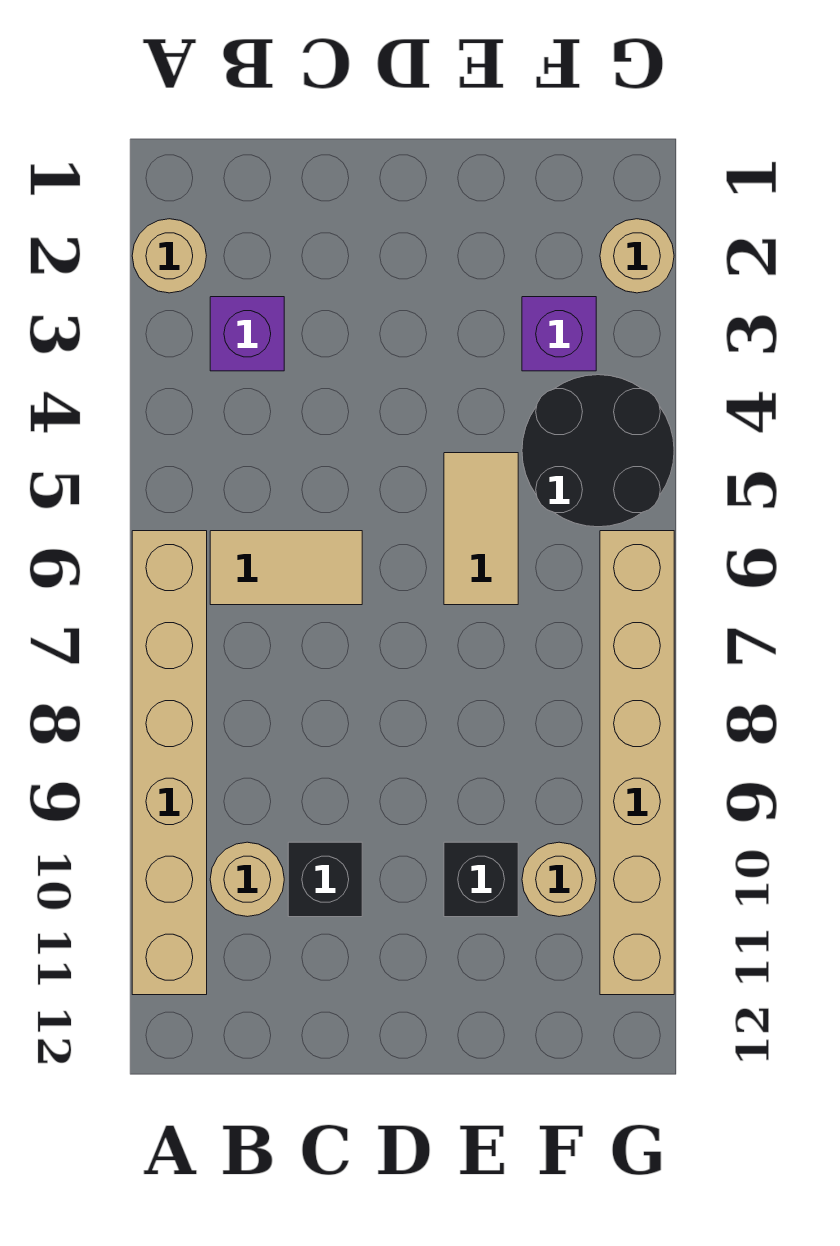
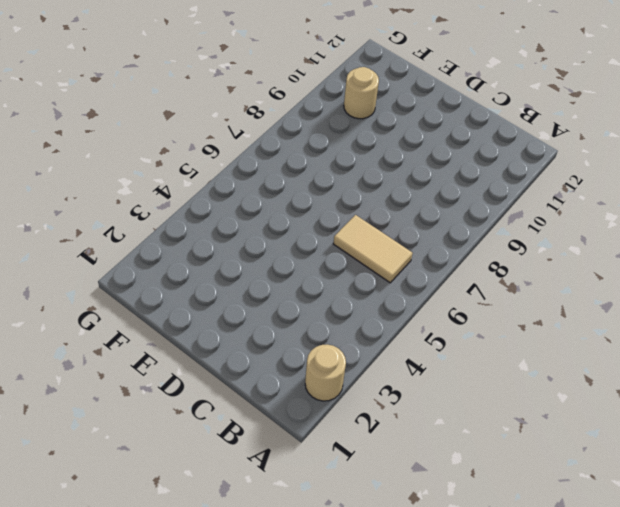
none -> tan 1x6 brick [132,531,207,995]
none -> purple 1x1 brick [210,297,284,371]
none -> tan 1x1 round brick [210,842,284,917]

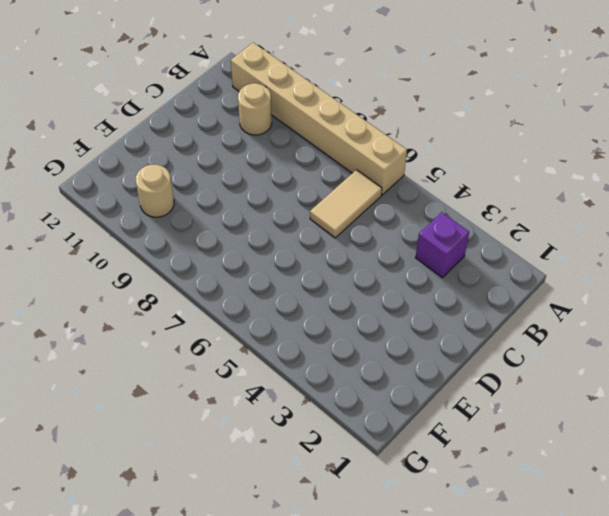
none -> tan 1x1 round brick [132,219,206,293]
none -> black 1x1 brick [288,842,362,917]
none -> tan 1x2 tile [444,453,518,605]

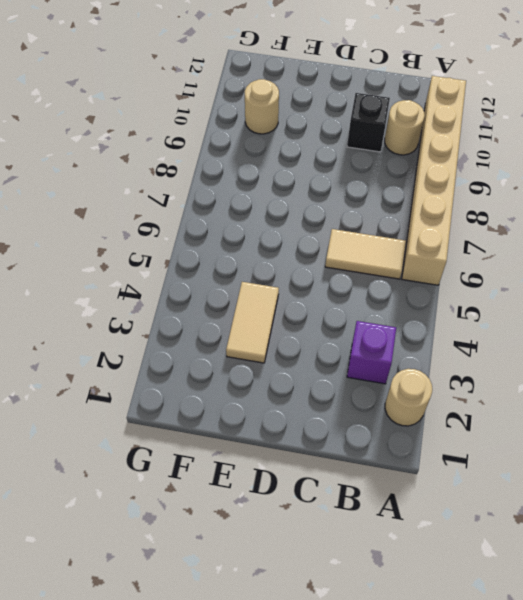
tan 1x2 tile [226,282,279,363] -> tan 1x2 tile moved to [444,453,518,605]
none -> black 1x1 brick [444,842,518,917]
none -> purple 1x1 brick [522,297,596,371]
none -> black 2x2 round brick [522,375,674,527]

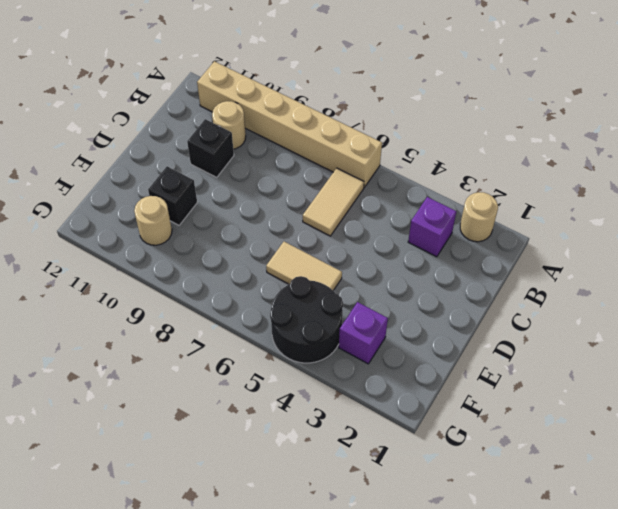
none -> tan 1x1 round brick [600,219,674,293]
none -> tan 1x6 brick [600,531,674,995]

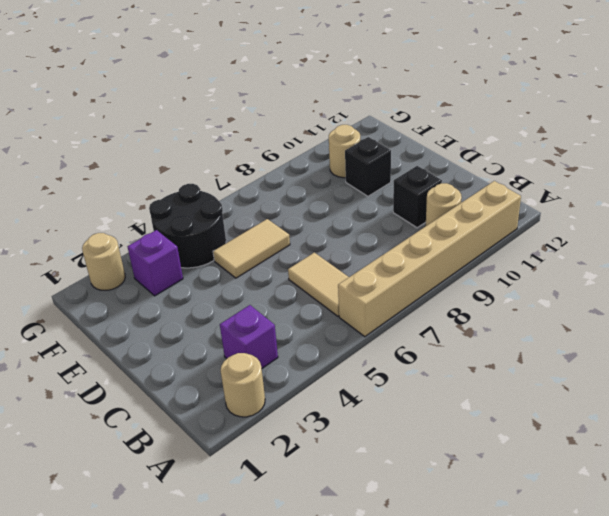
none -> tan 1x6 brick [600,531,674,995]

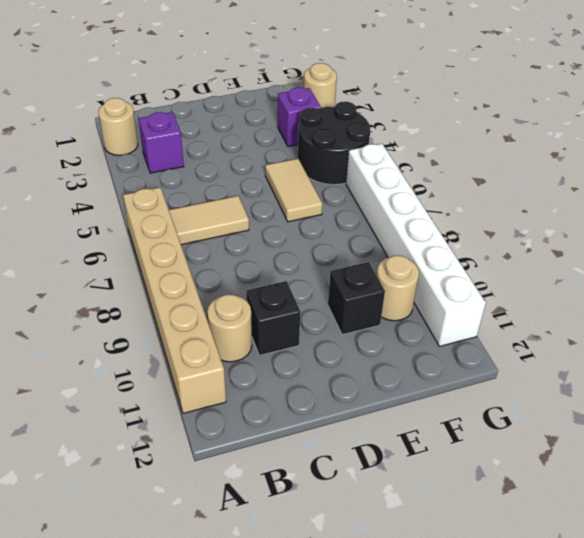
white 1x6 brick [346,144,486,346] -> tan 1x6 brick [600,531,674,995]

